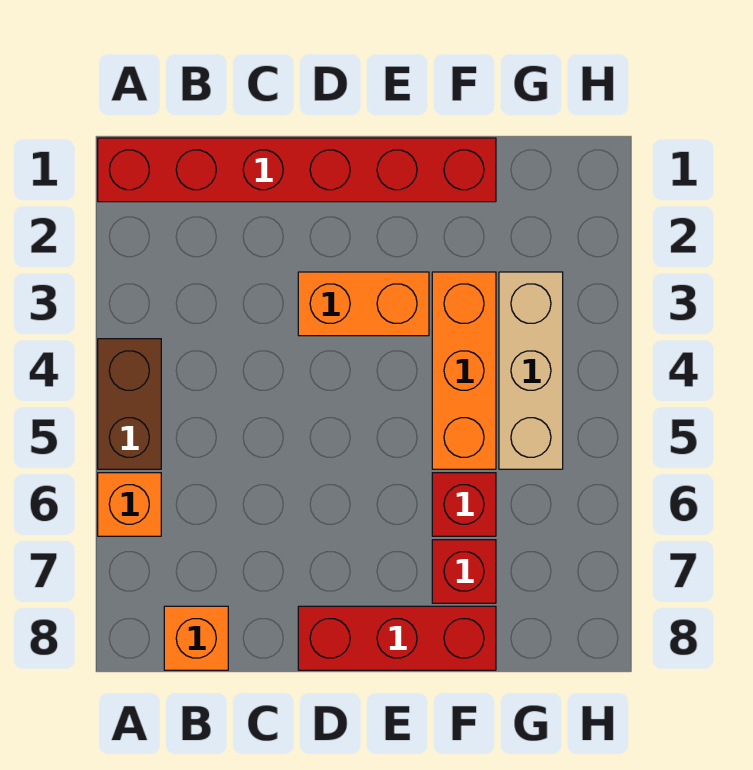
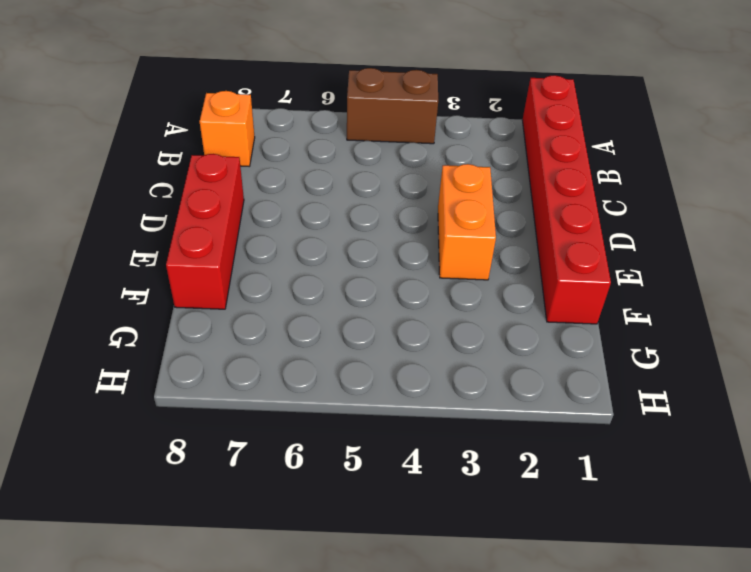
none -> orange 1x1 brick [98,473,161,536]
none -> orange 1x3 brick [432,272,496,469]

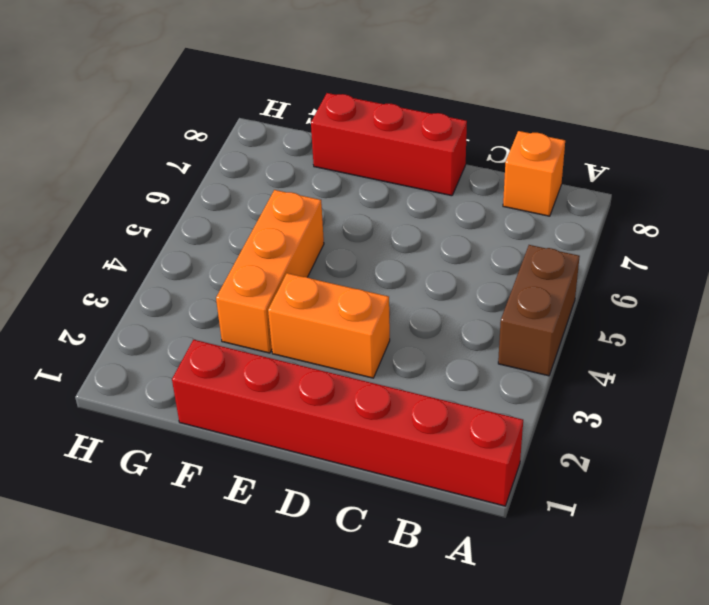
none -> orange 1x1 brick [98,473,161,536]
none -> red 1x1 brick [432,473,496,536]

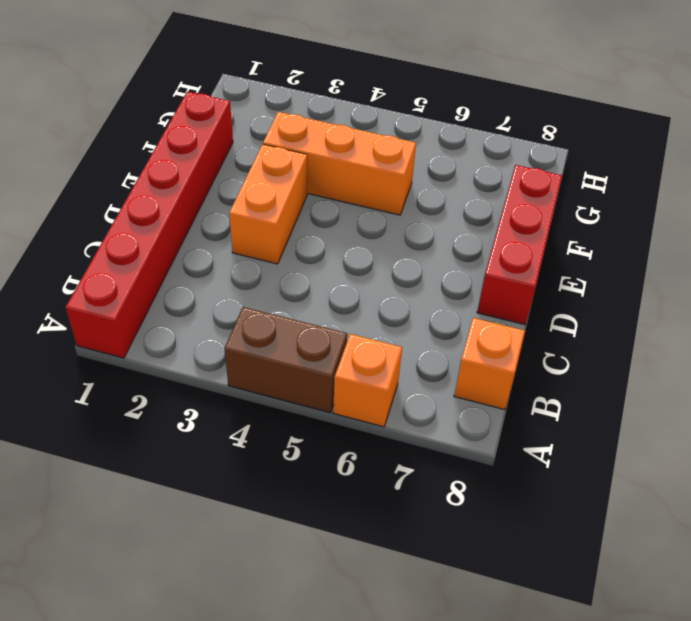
none -> red 1x1 brick [432,473,496,536]
none -> red 1x1 brick [432,540,496,603]

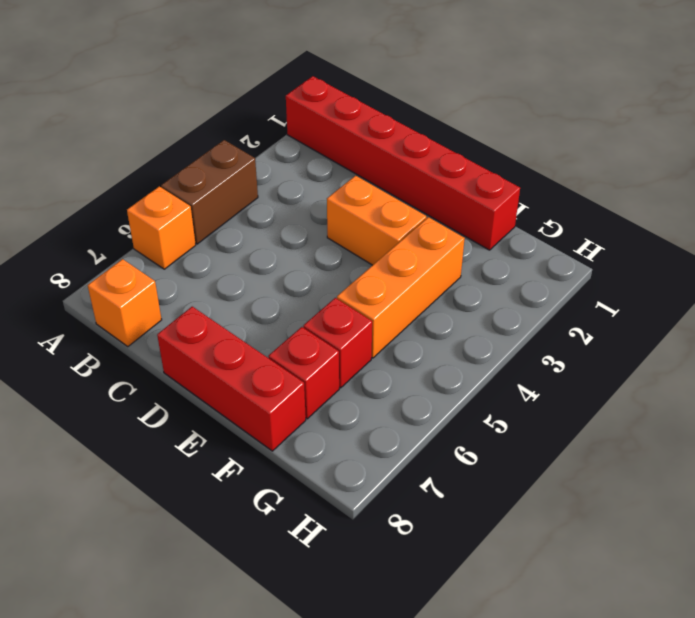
none -> tan 1x3 brick [499,272,563,469]

